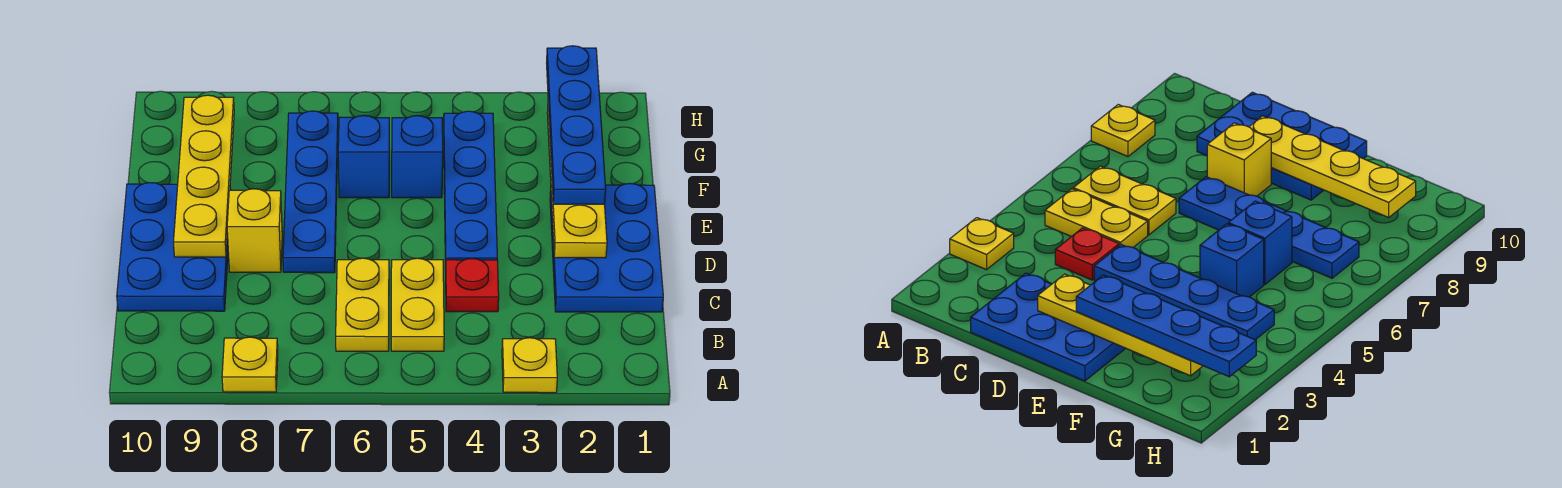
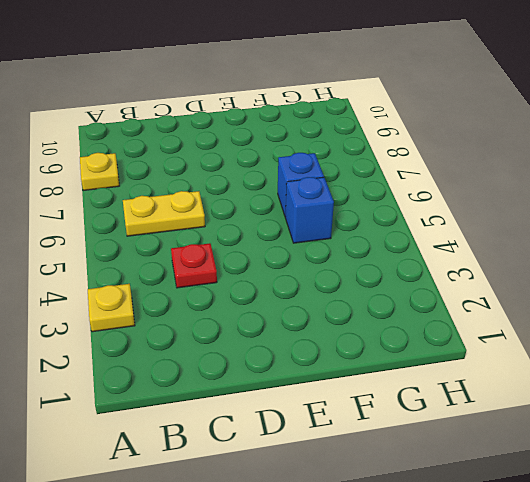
none -> yellow 1x2 plate [391,258,444,351]
none -> blue 2x3 plate [550,183,663,312]
none -> blue 2x3 plate [117,183,231,311]

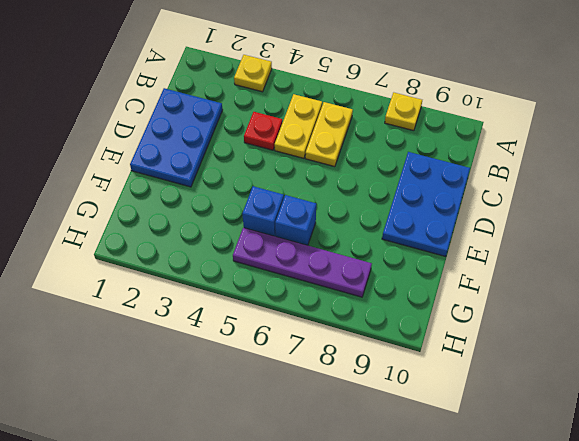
purple 1x4 plate [233,228,372,297] -> blue 1x4 plate [283,111,338,273]
none -> blue 1x4 plate [444,111,497,269]
none -> yellow 1x1 brick [227,189,282,272]
none -> yellow 1x4 plate [547,105,607,258]

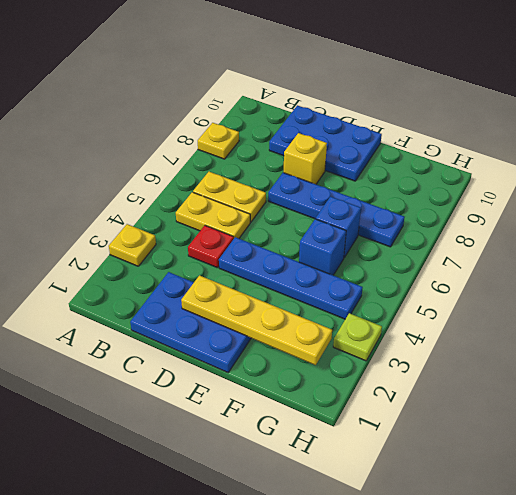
lime 1x1 plate [333,313,382,361] -> none
none -> yellow 1x4 plate [173,95,234,257]
none -> blue 1x4 plate [547,46,606,204]

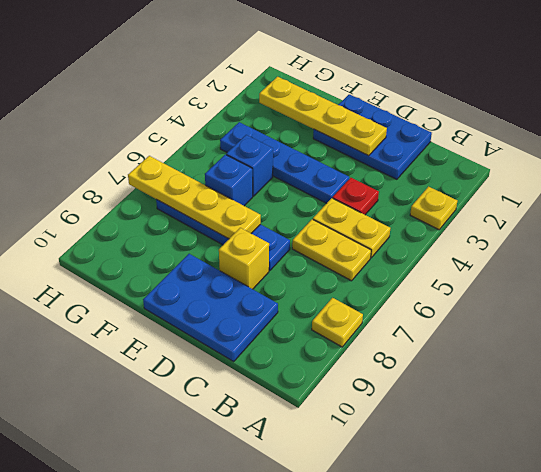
yellow 1x4 plate [128,156,261,239] -> yellow 1x4 plate moved to [173,95,234,257]
none -> blue 1x4 plate [547,46,606,204]

